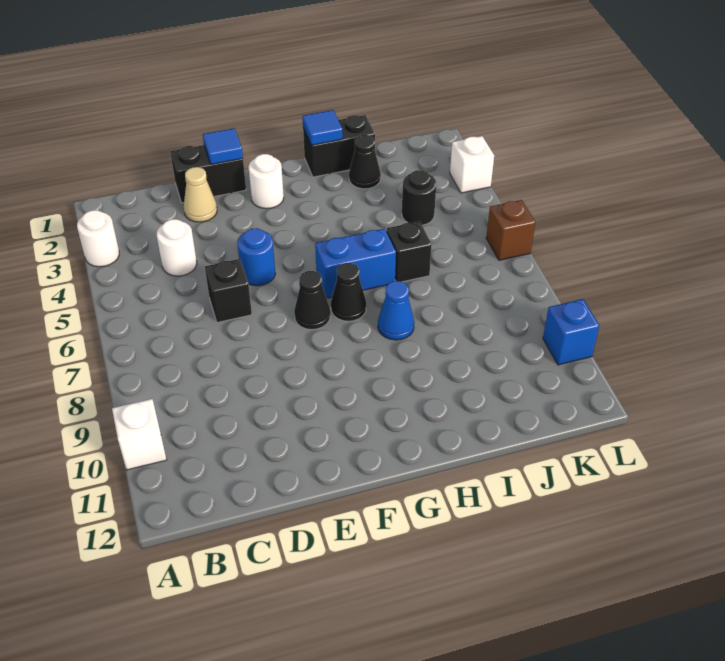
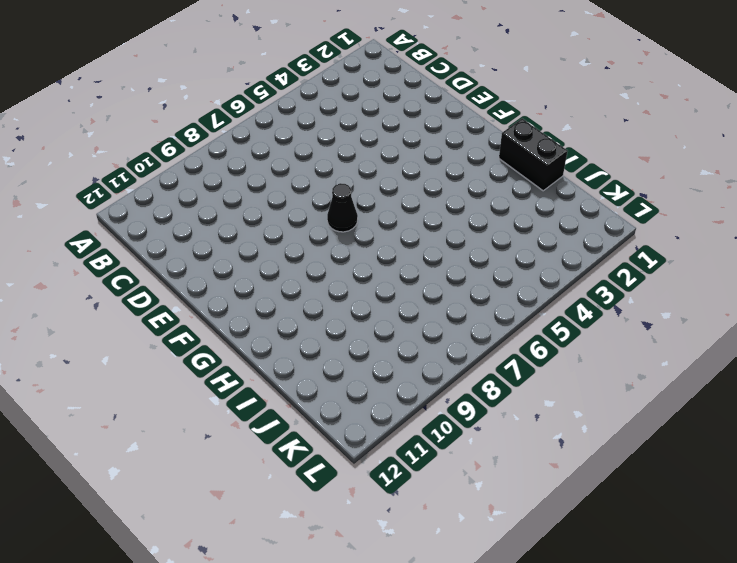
none -> white 1x1 round brick [77,210,119,267]
none -> white 1x1 brick [112,399,167,470]
none -> white 1x1 round brick [157,219,197,276]

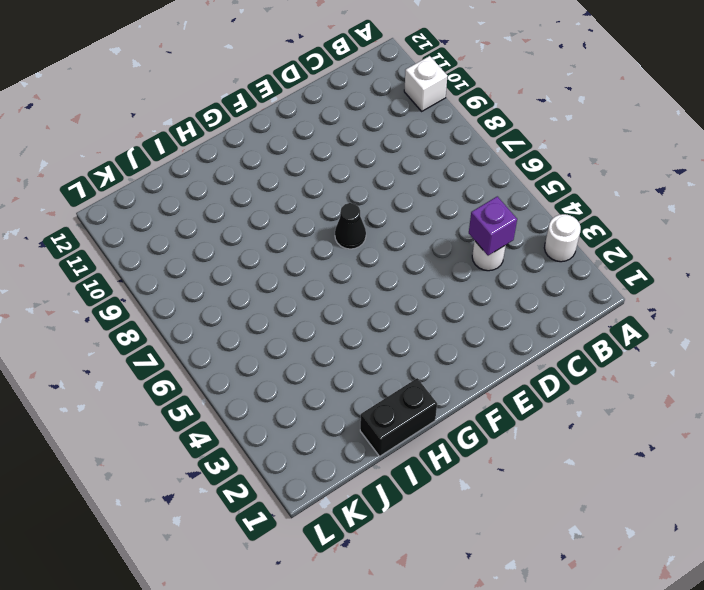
purple 1x1 brick [469,196,517,256] -> none
none -> black 1x2 brick [170,145,246,203]
none -> tan 1x1 cone [184,167,217,222]
none -> black 1x1 brick [205,259,252,322]

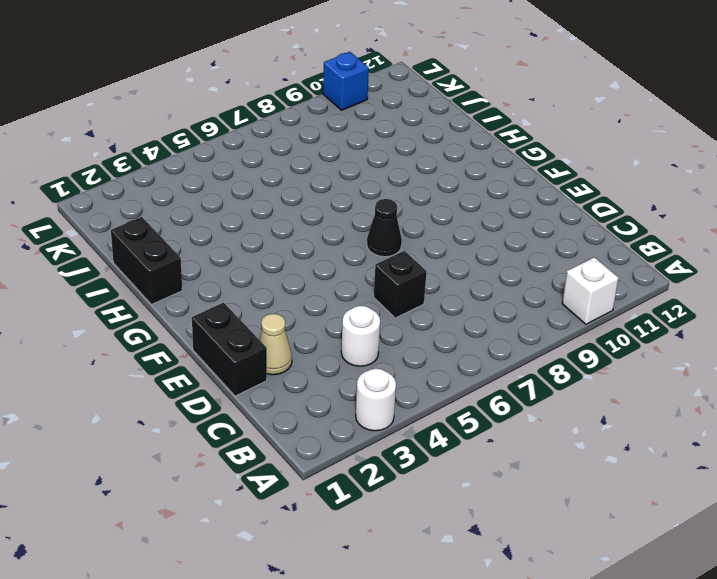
none -> blue 1x1 round brick [237,228,275,286]
none -> white 1x1 round brick [248,154,284,209]
none -> blue 1x2 brick [315,229,396,298]

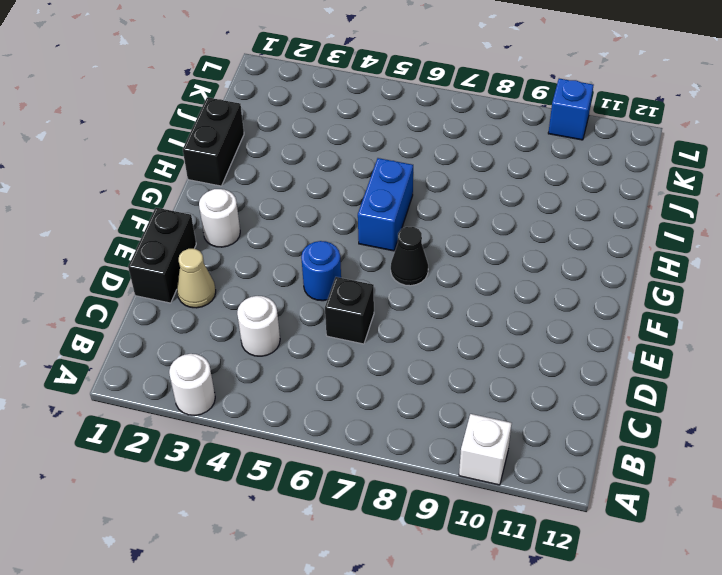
none -> black 1x1 cone [331,263,366,321]
none -> blue 1x1 cone [378,281,414,340]
none -> black 1x1 cone [349,135,381,189]

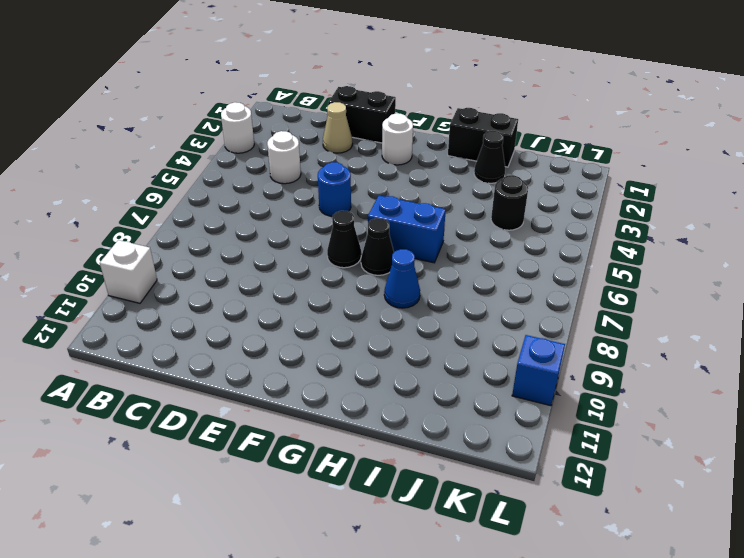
none -> black 1x1 brick [205,259,252,322]
none -> black 1x1 brick [386,221,432,282]
none -> white 1x1 brick [450,136,494,193]

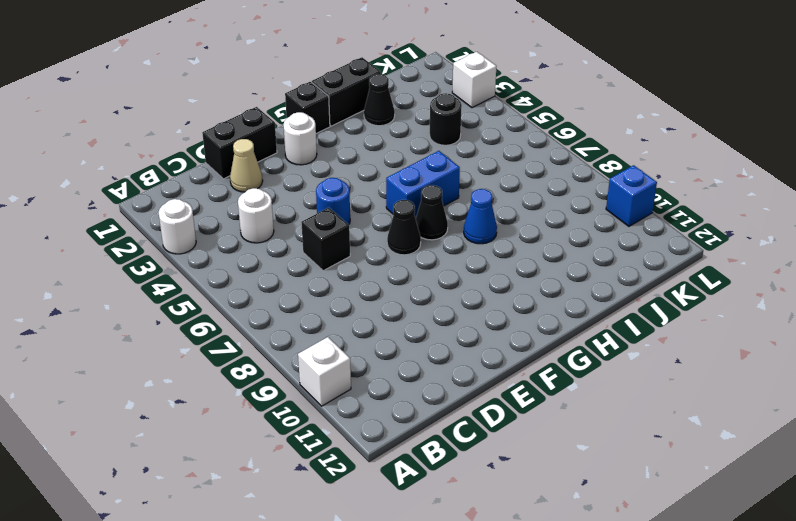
black 1x1 brick [285,82,330,134] -> black 1x1 brick moved to [386,221,432,282]
none -> brown 1x1 brick [486,200,535,260]
none -> blue 1x1 tile [203,128,243,164]
none -> blue 1x1 tile [302,110,343,145]

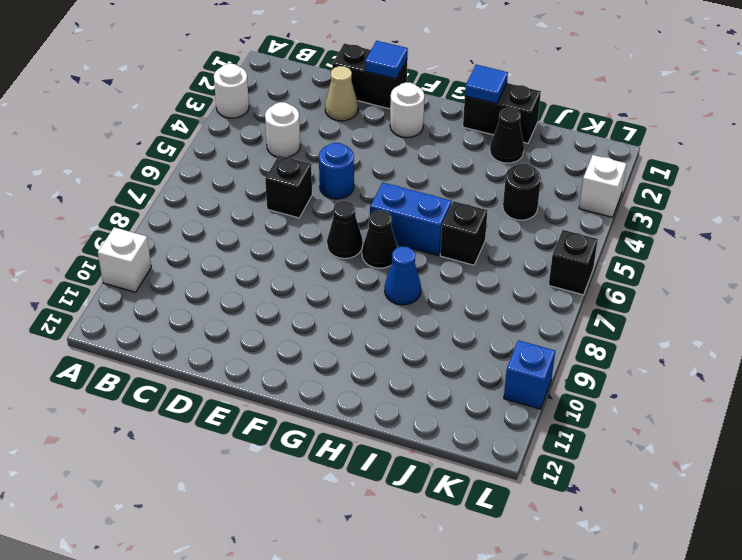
black 1x1 brick [549,230,598,295] -> brown 1x1 brick [486,200,535,260]

